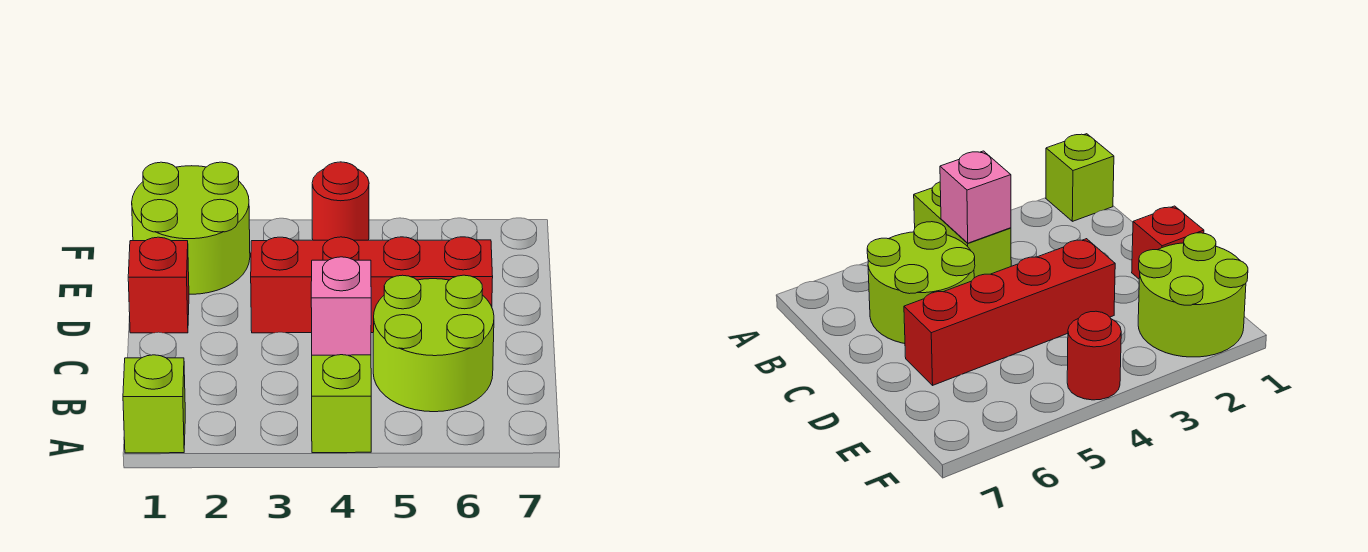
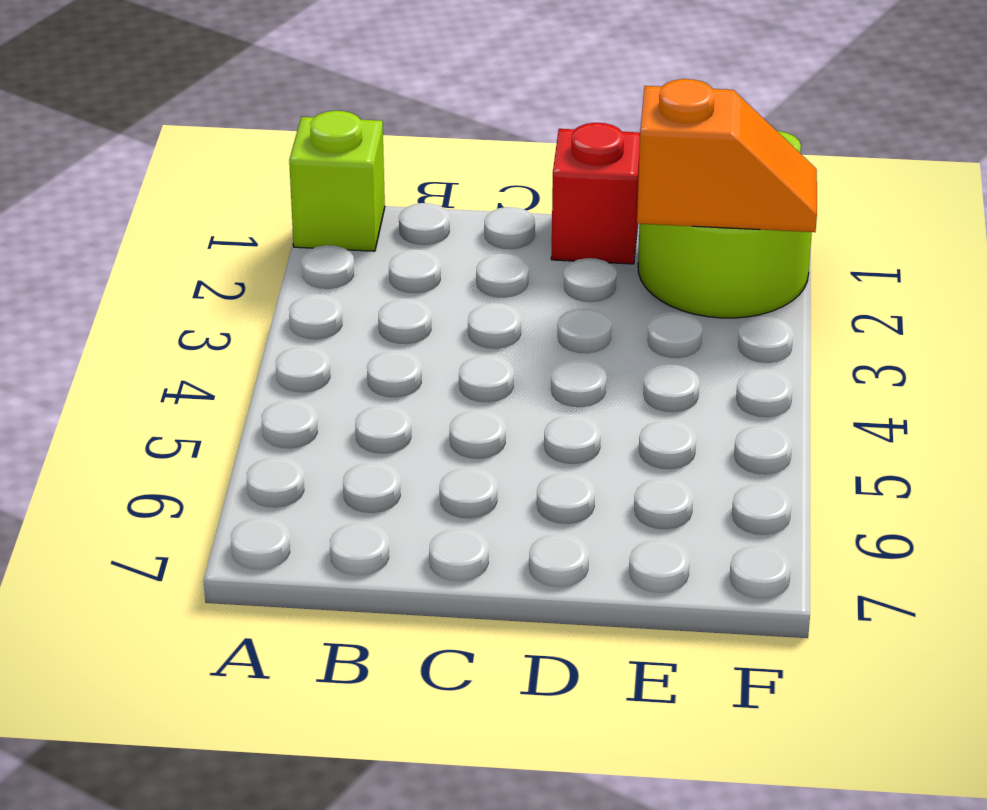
orange 1x2 slope [637,79,817,232] -> none
none -> lime 1x2 brick [312,355,371,453]
none -> lime 2x2 round brick [373,275,494,412]

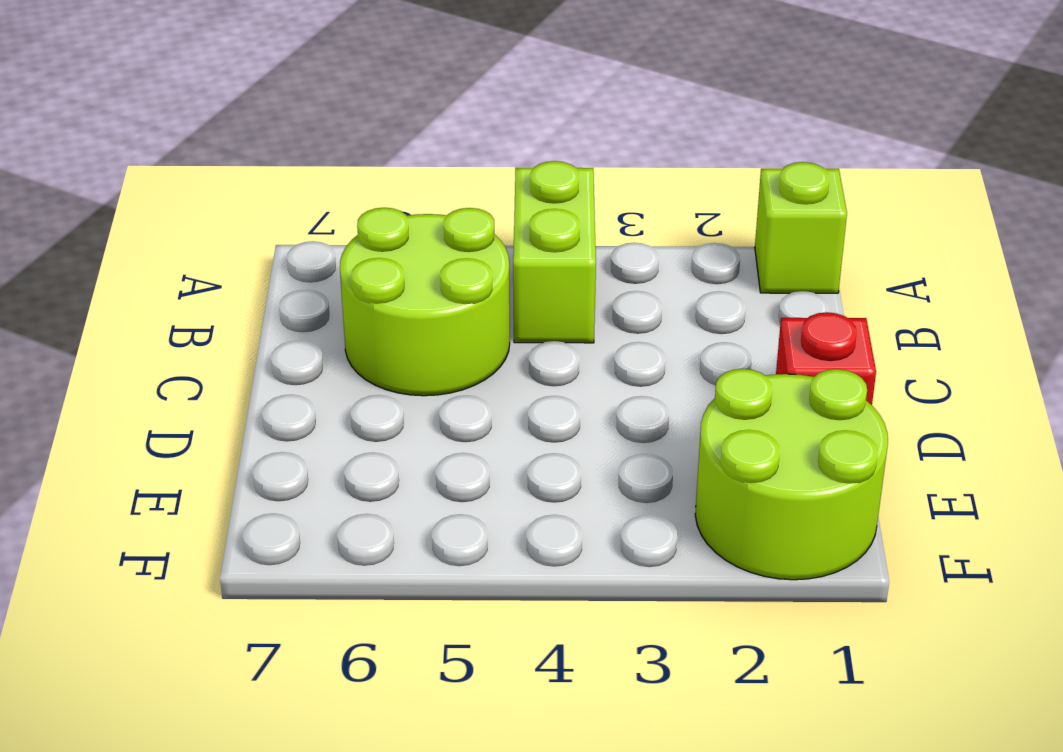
none -> red 1x4 brick [251,237,493,333]
none -> red 1x1 round brick [312,162,369,240]

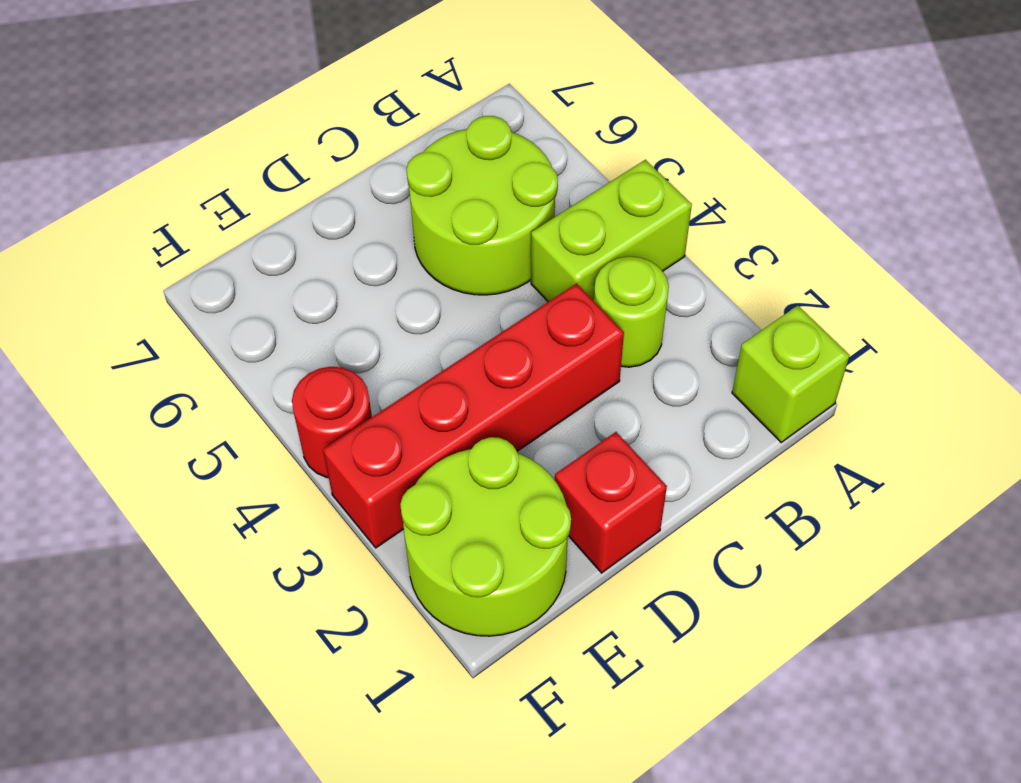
lime 1x1 round brick [594,257,669,367] -> none
red 1x4 brick [323,284,624,548] -> red 1x4 brick turned to [251,237,493,333]
none -> pink 1x1 brick [311,257,371,355]

